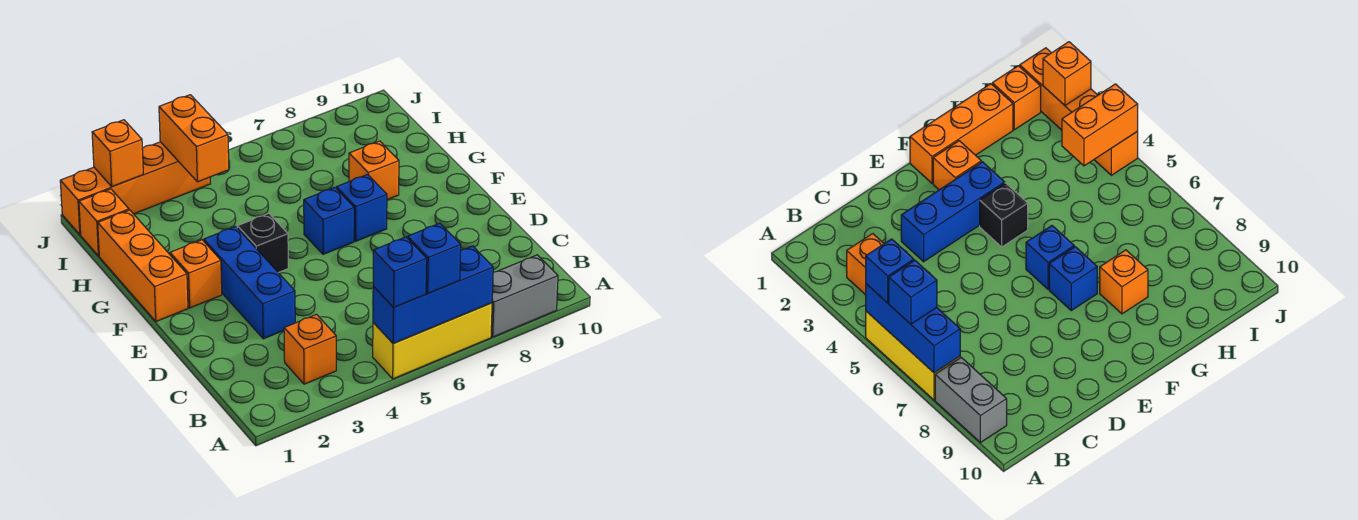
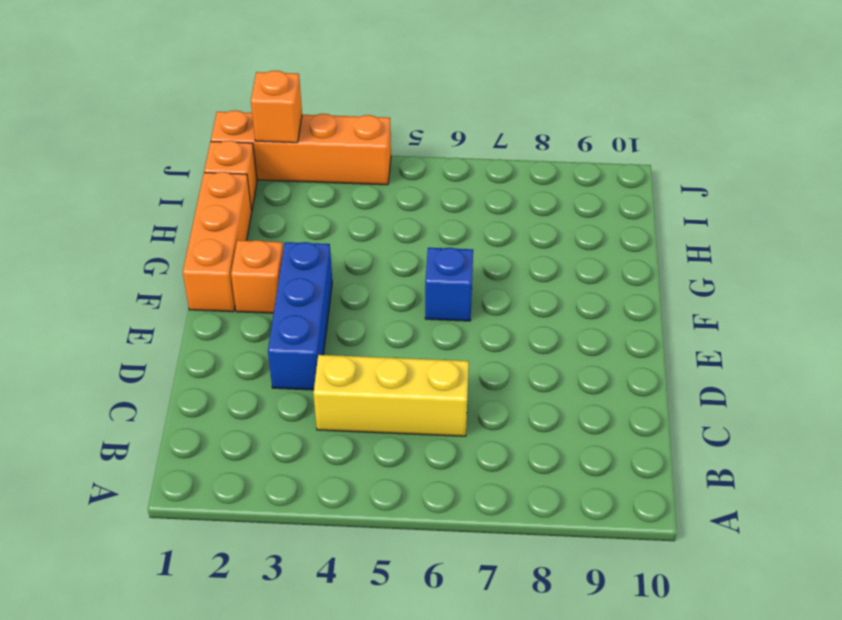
yellow 1x3 brick [313,355,469,436] -> yellow 1x3 brick moved to [373,303,492,379]
none -> grey 1x2 brick [491,255,558,337]
none -> orange 1x1 brick [284,314,336,384]
none -> black 1x1 brick [237,213,288,272]

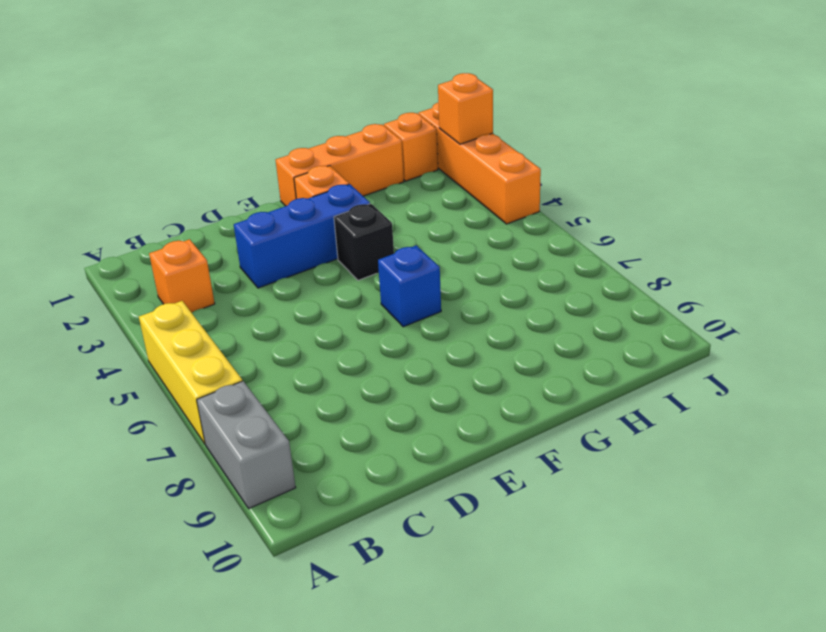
none -> blue 1x1 brick [337,175,387,241]
none -> orange 1x1 brick [349,141,399,200]
none -> blue 1x3 brick [373,246,493,343]

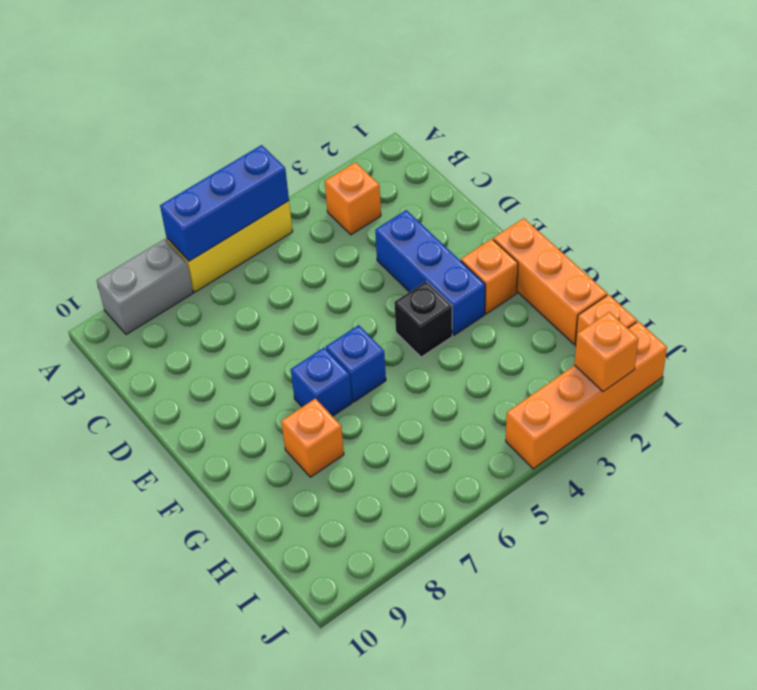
none -> orange 1x2 brick [159,95,229,182]
none -> blue 1x1 brick [373,237,427,308]
none -> blue 1x1 brick [408,223,461,293]

